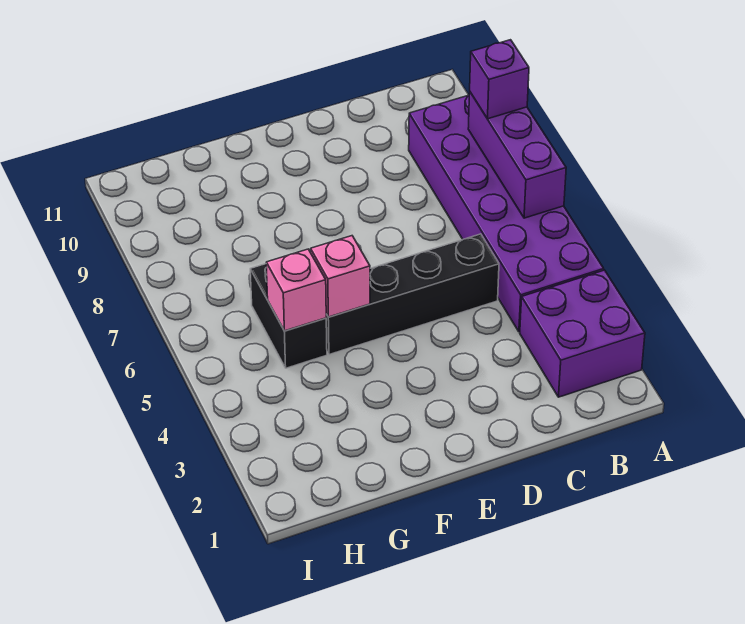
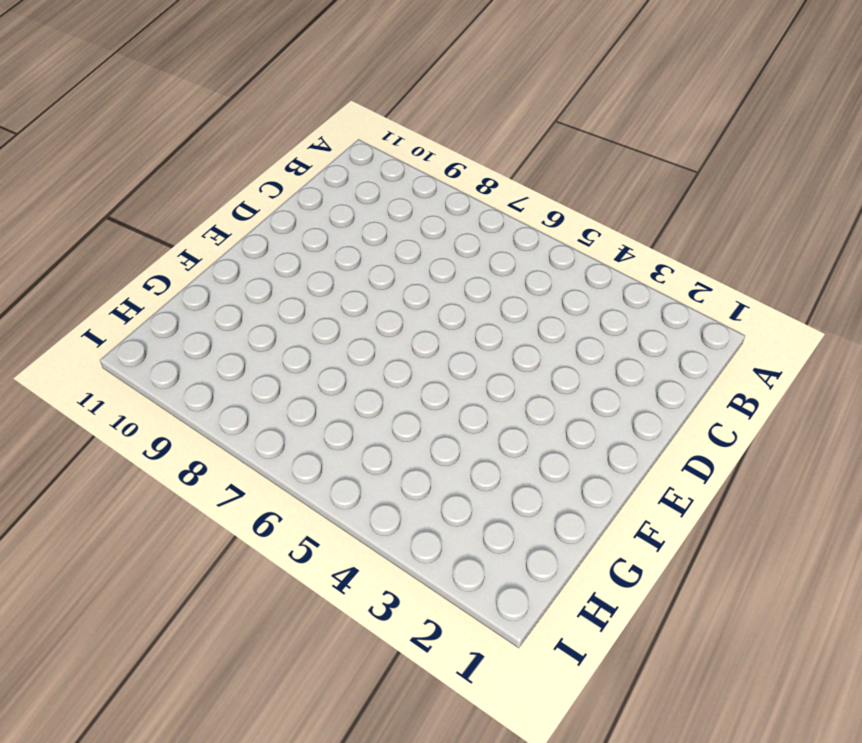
none -> purple 2x2 brick [520,270,645,397]
none -> purple 2x6 brick [409,95,604,332]

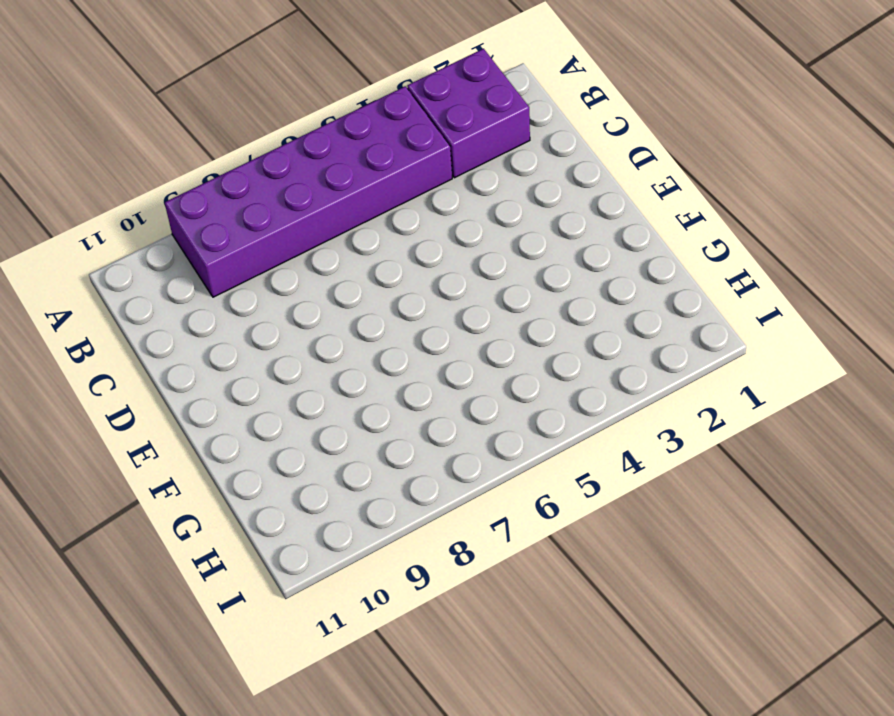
none -> black 1x4 brick [326,234,499,355]
none -> black 1x2 brick [250,264,327,368]

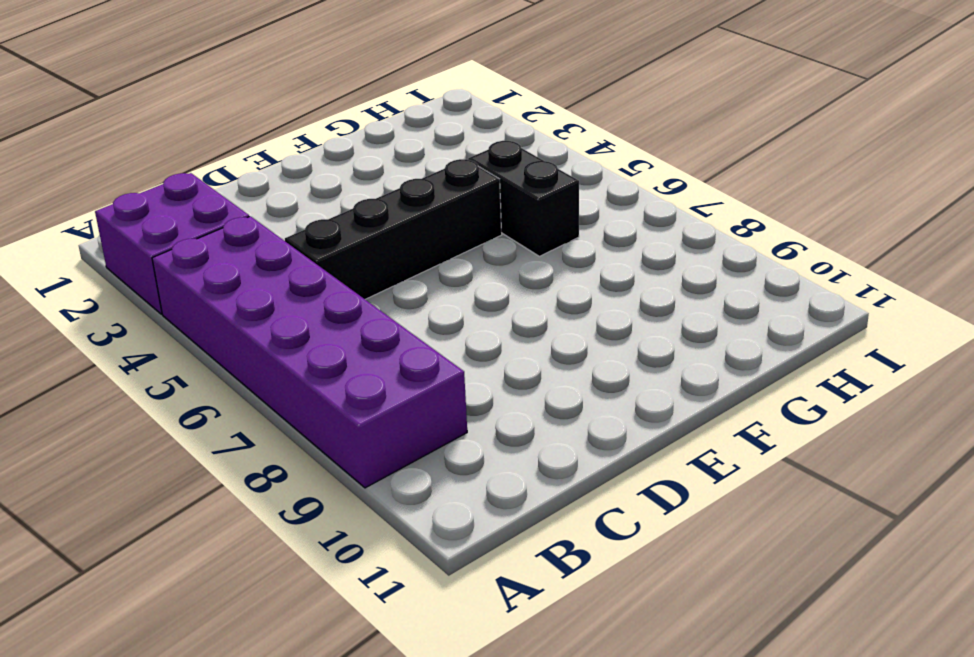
none -> purple 1x3 brick [468,92,566,218]
none -> pink 1x1 brick [311,236,370,317]

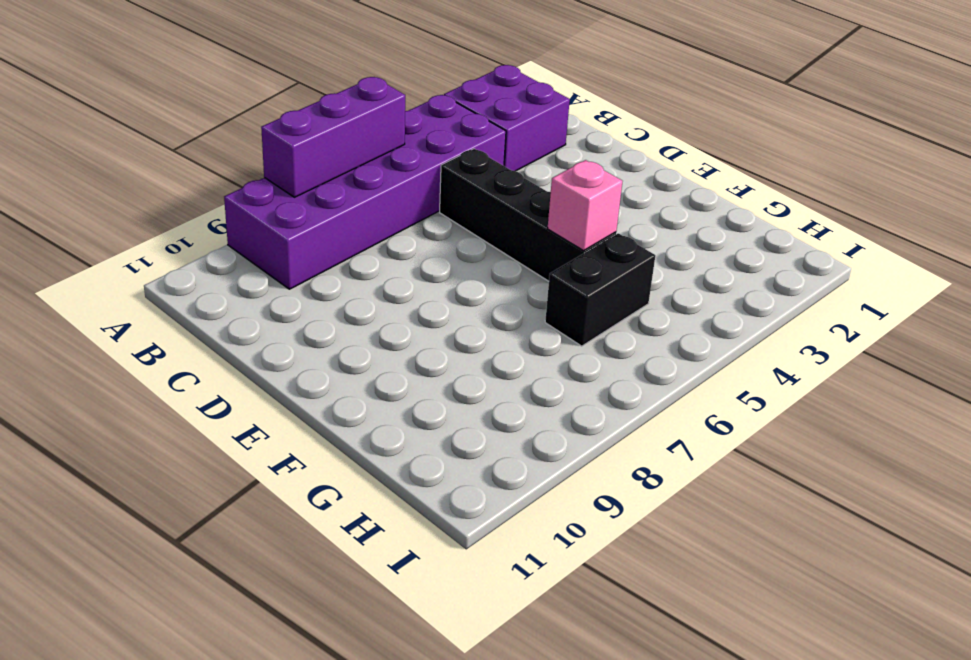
none -> pink 1x1 brick [266,249,326,331]
none -> purple 1x1 brick [470,40,529,119]

